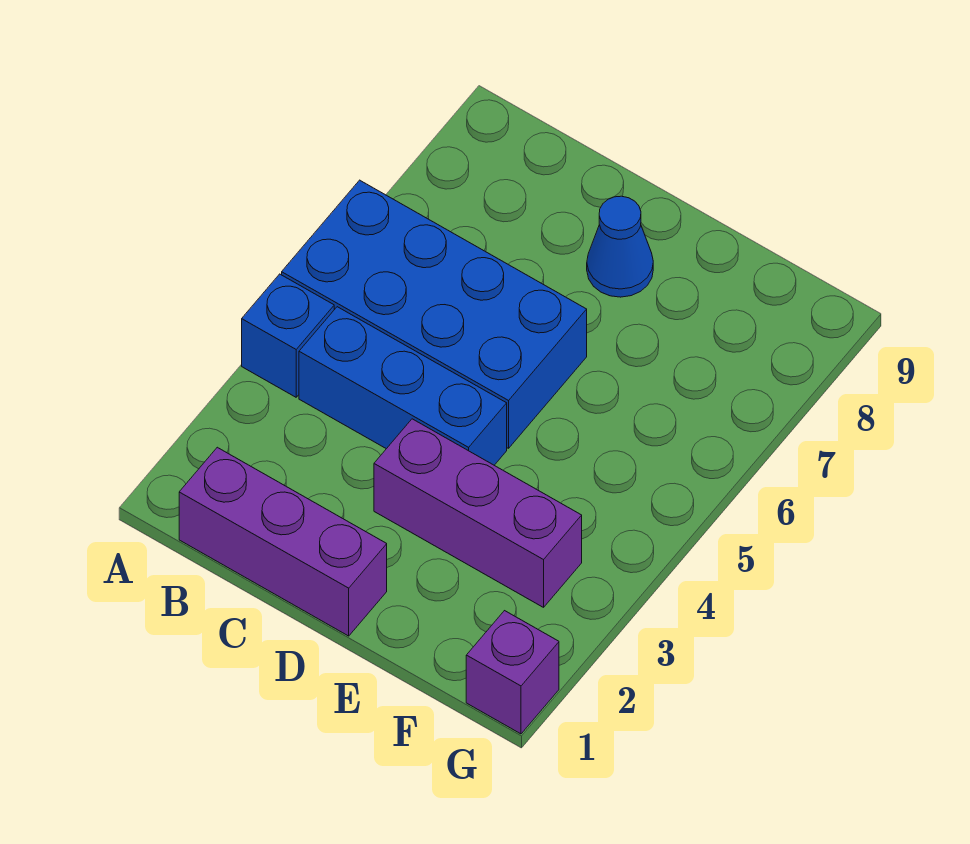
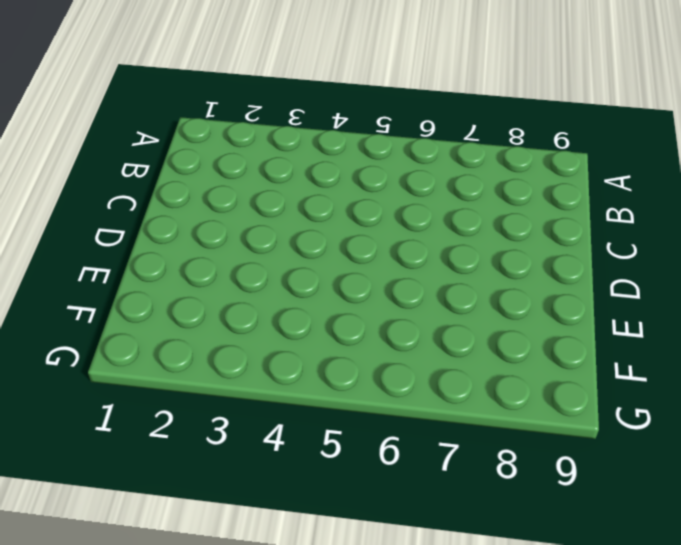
none -> blue 1x1 brick [242,274,334,397]
none -> blue 2x4 brick [282,180,587,448]

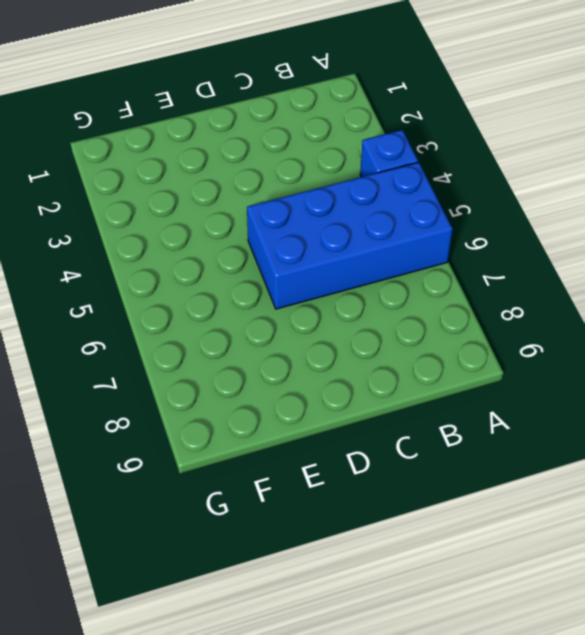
none -> purple 1x3 brick [179,447,387,636]
none -> blue 1x3 brick [299,307,507,465]

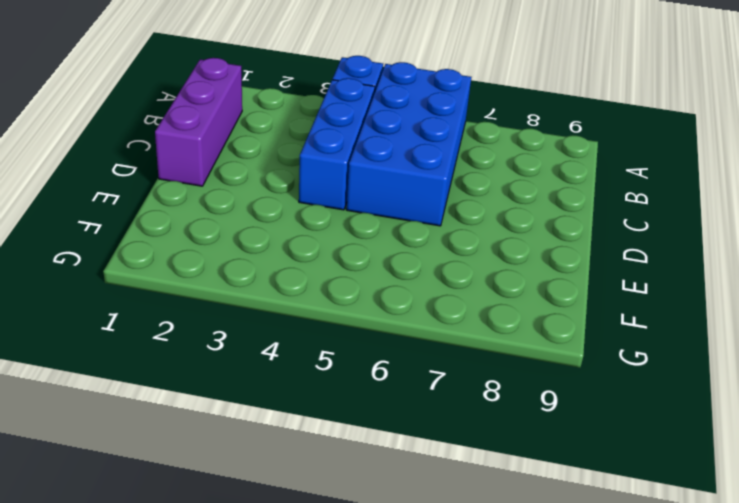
none -> purple 1x3 brick [374,419,582,607]
none -> blue 1x1 cone [587,196,653,297]

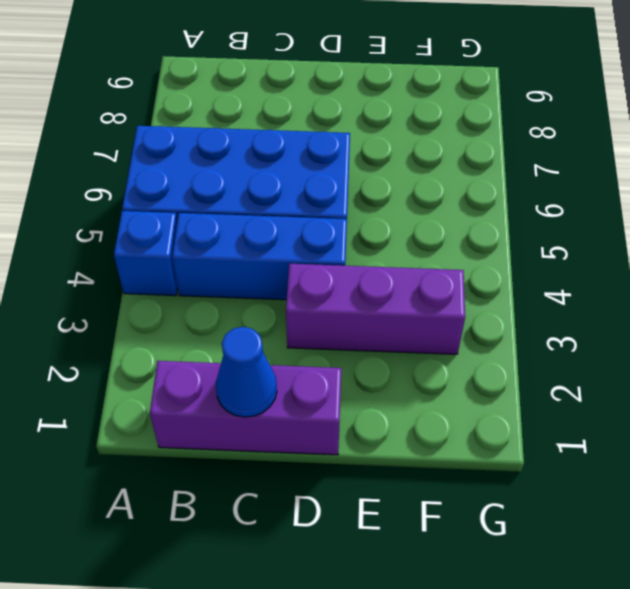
blue 1x1 cone [216,327,277,417] -> blue 1x1 cone moved to [587,196,653,297]
none -> purple 1x1 brick [466,611,559,734]

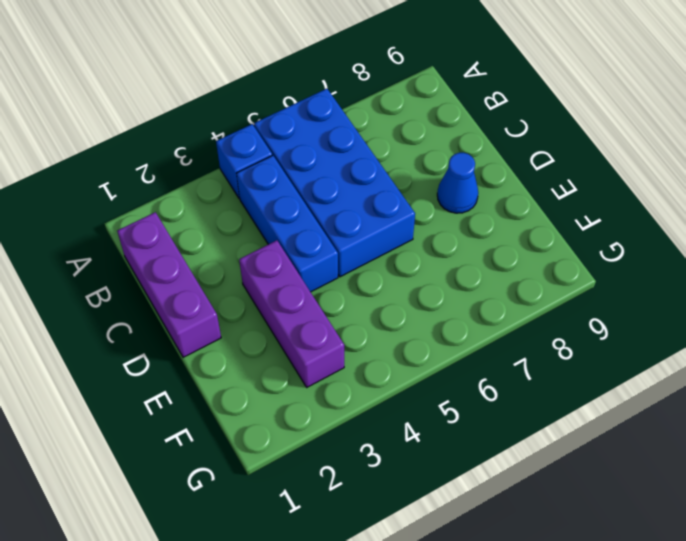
none -> purple 1x1 brick [466,611,559,734]

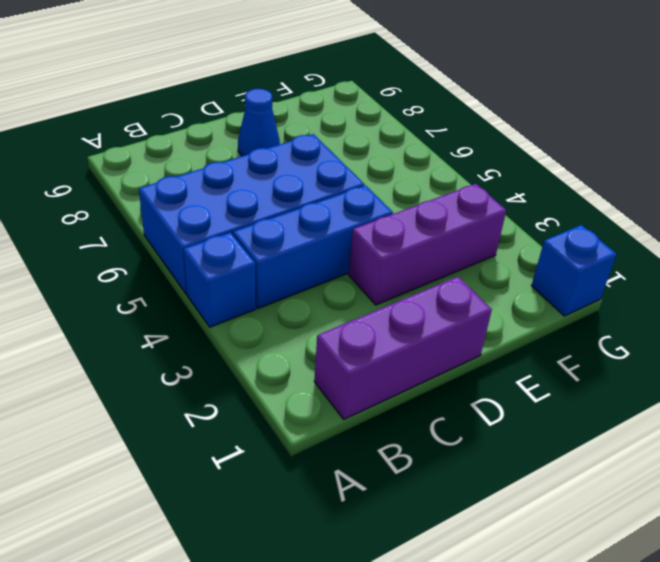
blue 1x1 brick [532,225,617,316] -> purple 1x1 brick [466,611,559,734]

